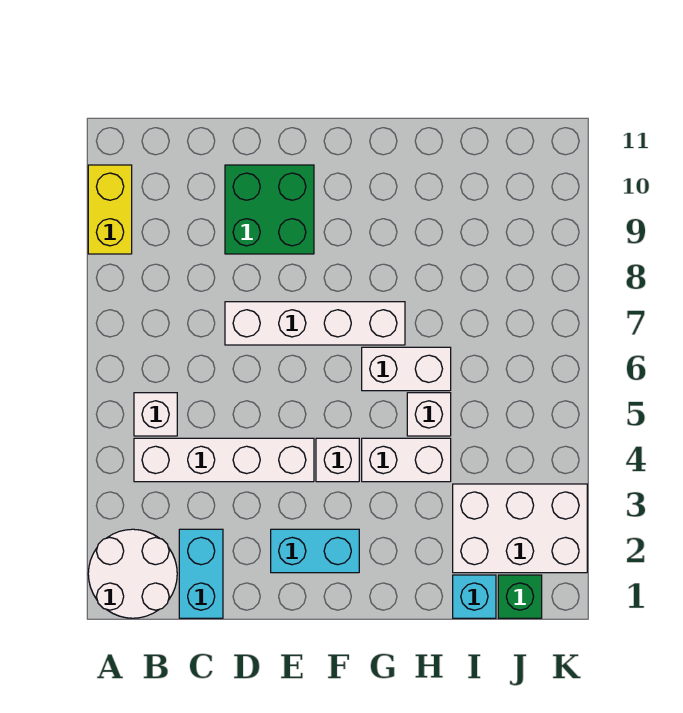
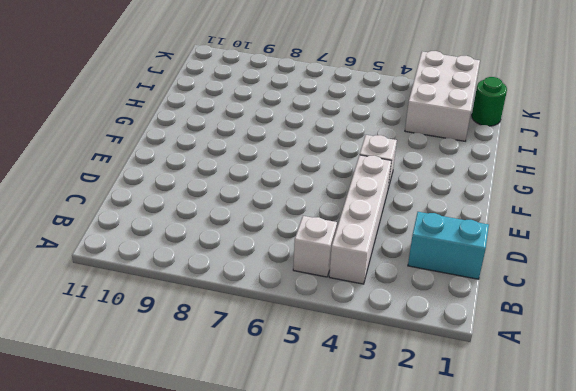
green 1x1 round brick [472,77,507,126] -> green 1x1 brick [498,575,542,618]
none -> white 2x2 round brick [88,529,177,618]
none -> yellow 1x2 brick [88,165,132,254]
none -> white 1x4 brick [225,302,405,345]

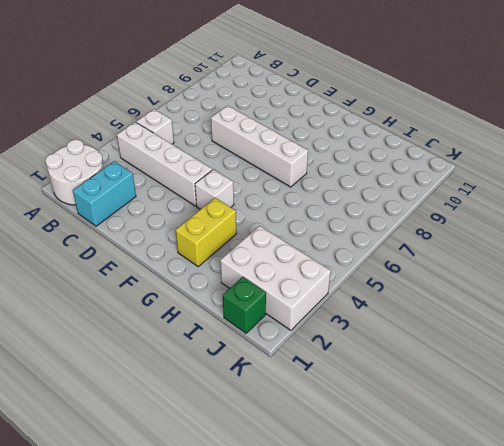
yellow 1x2 brick [176,198,236,266] -> yellow 1x2 brick moved to [88,165,132,254]
none -> green 2x2 brick [225,165,314,254]
none -> cyan 1x2 brick [271,529,359,573]
none -> white 1x2 brick [362,438,451,482]

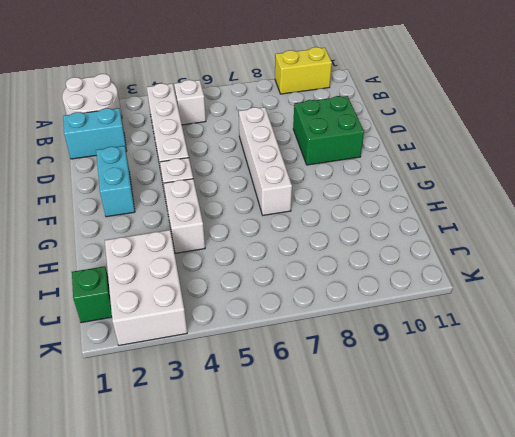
none -> white 1x2 brick [362,347,451,391]
none -> white 1x1 brick [407,393,451,436]
none -> cyan 1x1 brick [453,575,496,618]

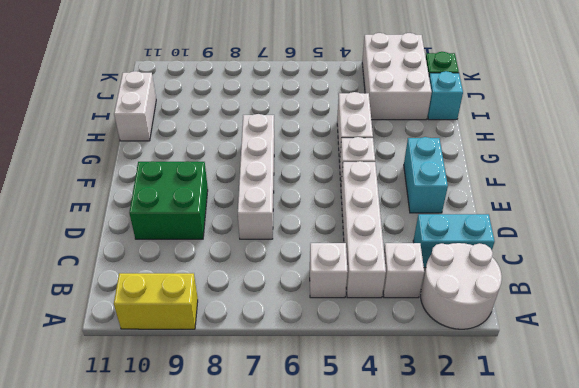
white 1x1 brick [383,243,424,298] -> white 1x1 brick moved to [407,393,451,436]
white 1x2 brick [114,71,156,141] -> white 1x2 brick moved to [362,347,451,391]

